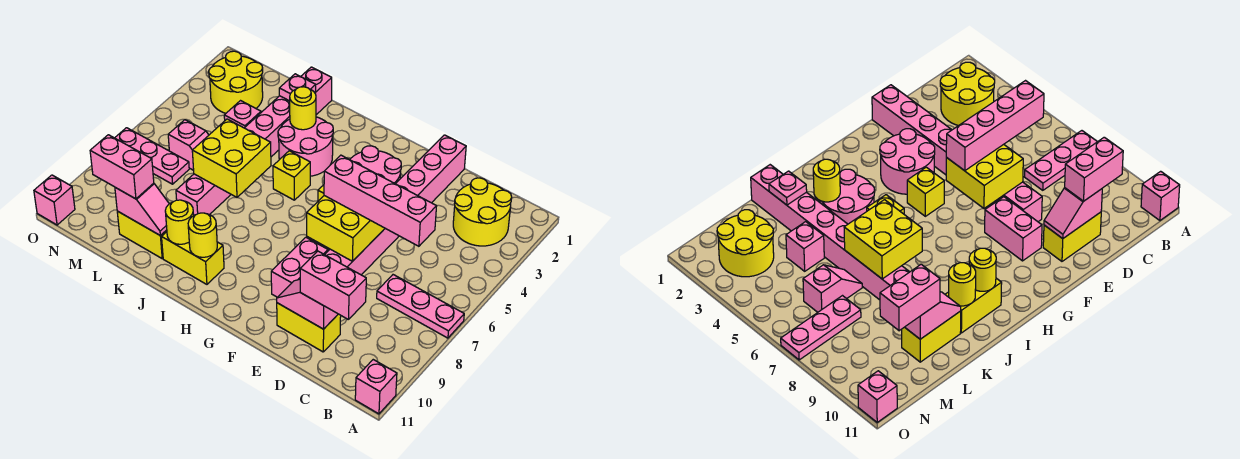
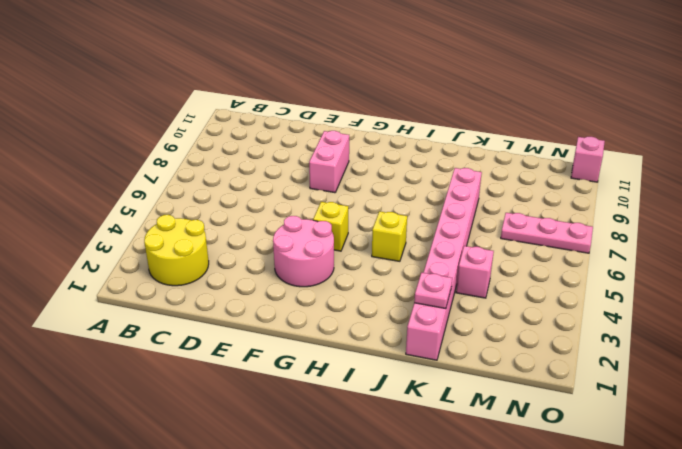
none -> pink 1x3 plate [377,275,464,338]
none -> pink 1x1 brick [355,360,397,414]
none -> yellow 1x2 brick [277,303,341,352]

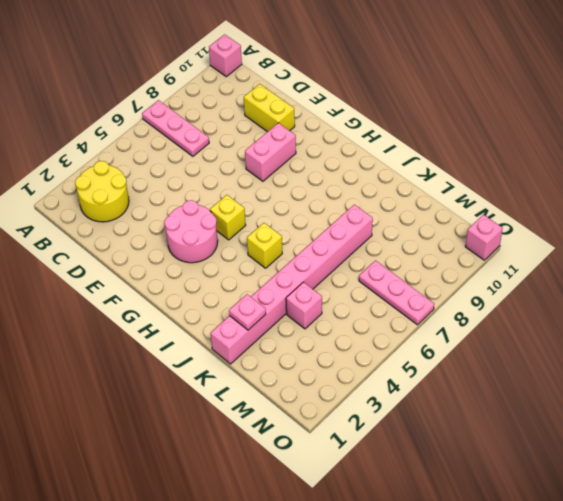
none -> pink 1x8 brick [325,135,466,275]
none -> pink 2x2 round brick [278,117,333,176]
none -> yellow 1x2 brick [162,232,224,284]

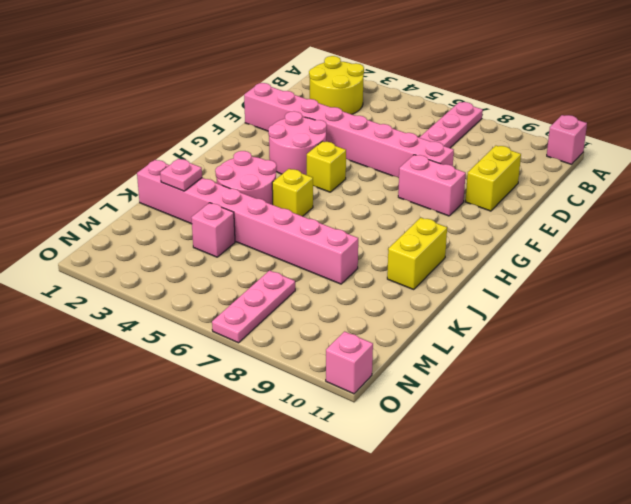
none -> yellow 1x2 brick [117,211,167,258]
none -> pink 1x2 slope [168,120,209,170]
none -> yellow 2x2 round brick [209,51,263,113]

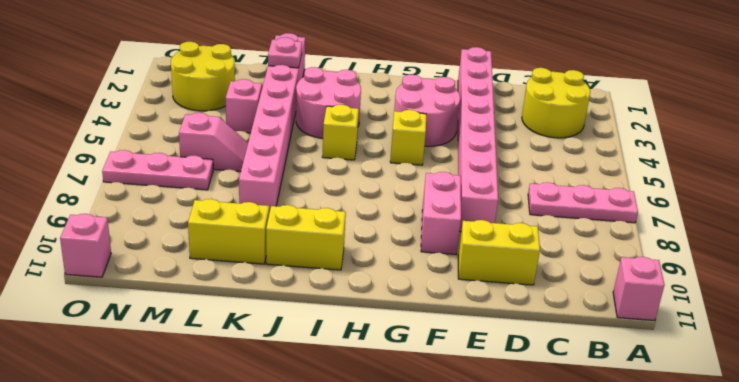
none -> pink 1x2 slope [277,279,338,329]
none -> yellow 2x2 brick [307,196,385,261]
none -> yellow 1x1 round brick [188,213,217,257]

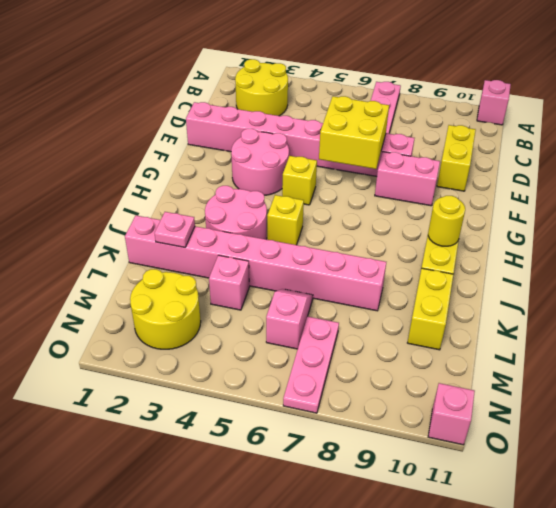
none -> pink 1x2 slope [277,279,338,329]
none -> yellow 1x1 round brick [290,87,316,130]
none -> yellow 2x2 brick [192,119,271,197]

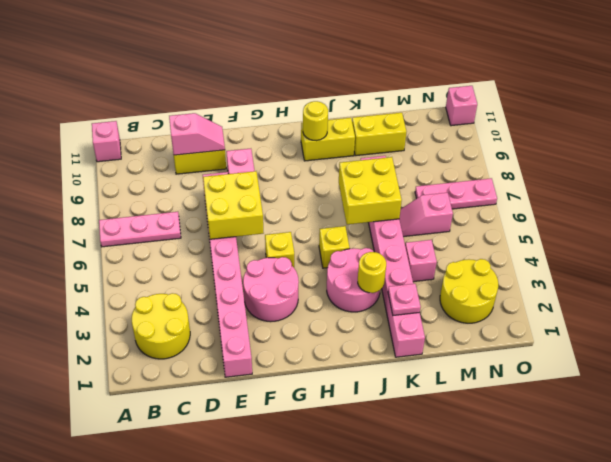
none -> yellow 1x1 round brick [165,200,194,244]
none -> pink 1x2 slope [115,183,169,236]
none -> pink 1x4 brick [324,155,437,246]

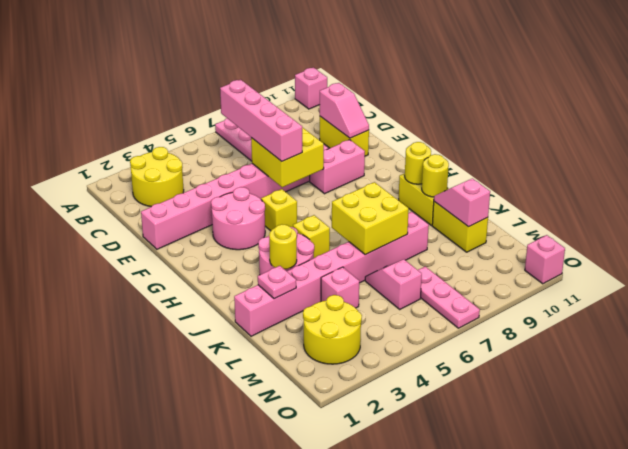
none -> pink 1x2 brick [300,251,366,320]
none -> pink 1x2 brick [90,135,154,199]

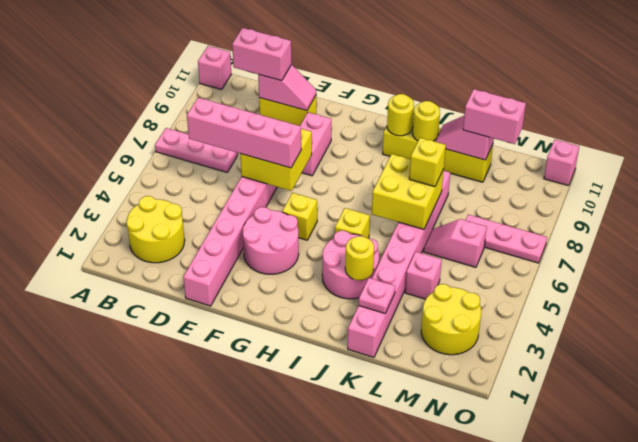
yellow 1x1 brick [409,138,446,187] -> none

